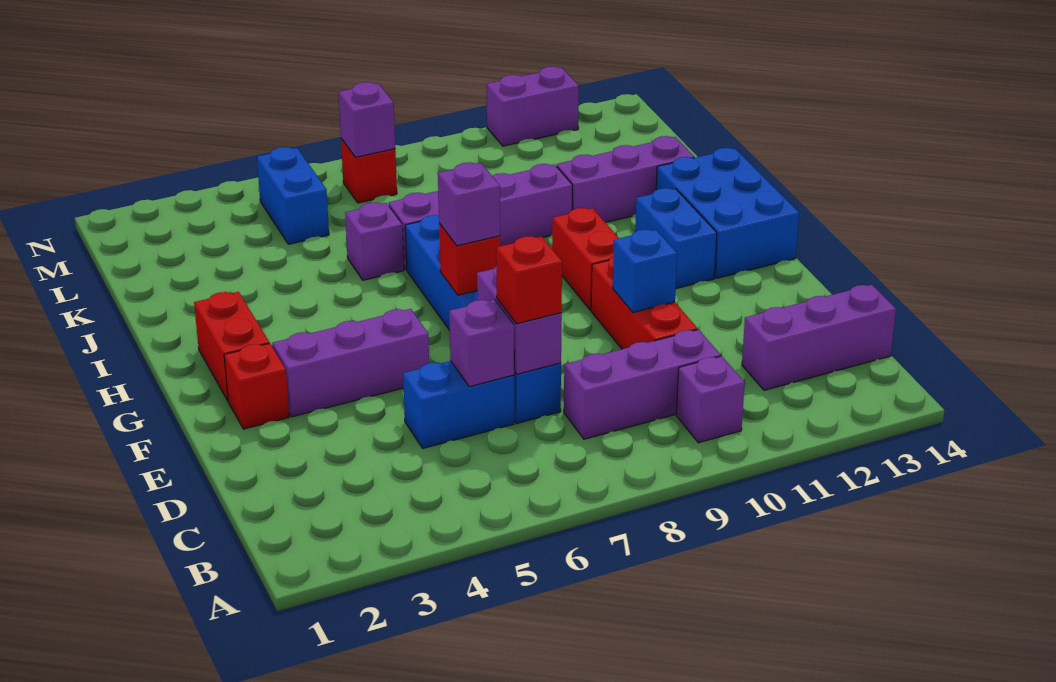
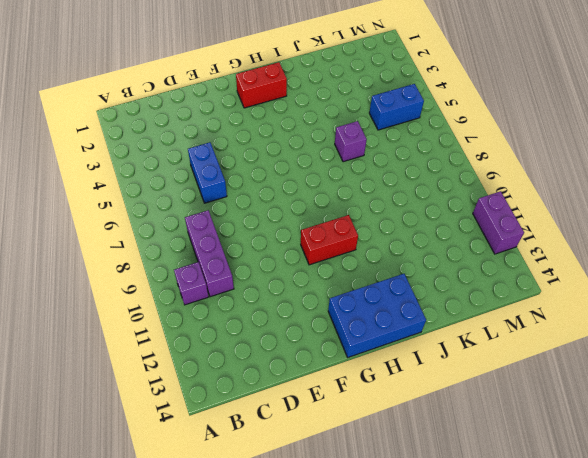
none -> purple 1x3 brick [742,285,896,390]
none -> blue 1x6 brick [405,215,561,423]
none -> red 1x3 brick [591,257,697,349]

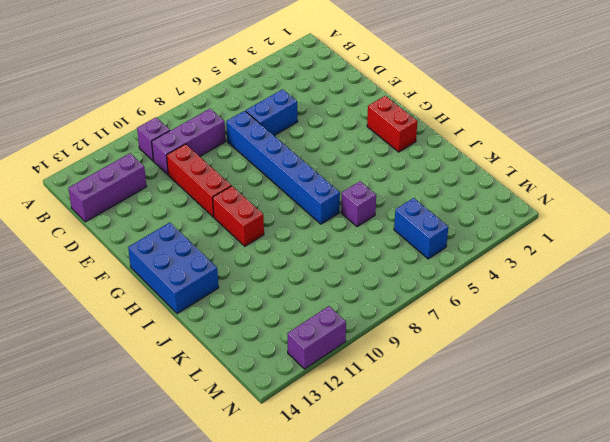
none -> red 1x1 brick [224,343,289,429]
none -> purple 1x3 brick [272,309,429,417]
none -> blue 1x2 brick [635,188,717,289]

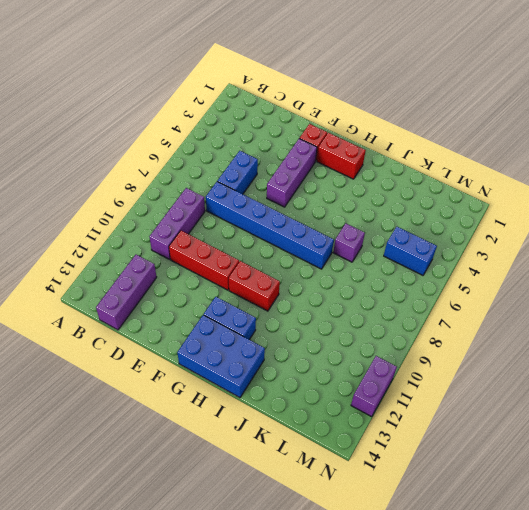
none -> purple 1x1 brick [676,356,745,443]
none -> purple 1x4 brick [389,164,572,270]
none -> purple 1x3 brick [557,136,694,222]

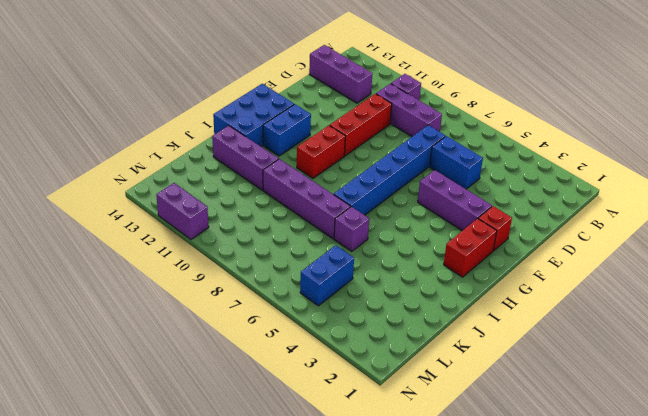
none -> red 1x1 brick [341,139,397,203]
none -> purple 1x1 brick [449,299,514,387]
none -> purple 1x2 brick [477,266,562,374]

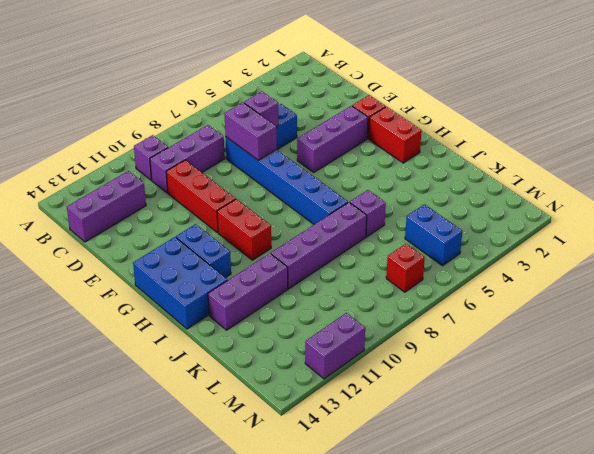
none -> blue 1x1 brick [613,229,677,312]
none -> red 1x1 brick [439,224,500,295]
none -> purple 1x1 brick [339,82,395,157]

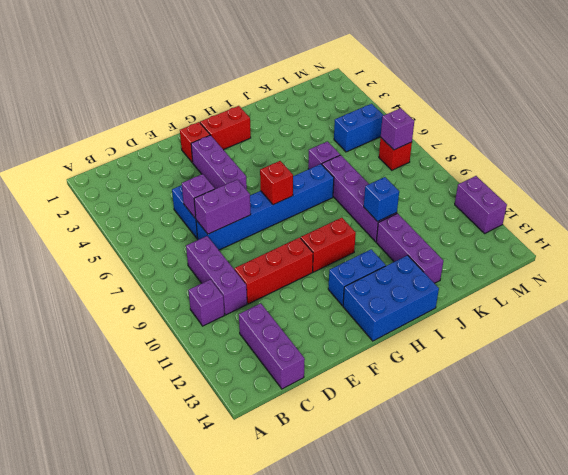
blue 1x1 brick [364,177,399,222] -> blue 1x1 brick moved to [613,229,677,312]
none -> red 1x1 brick [496,236,562,324]
none -> purple 1x1 brick [438,162,500,246]

